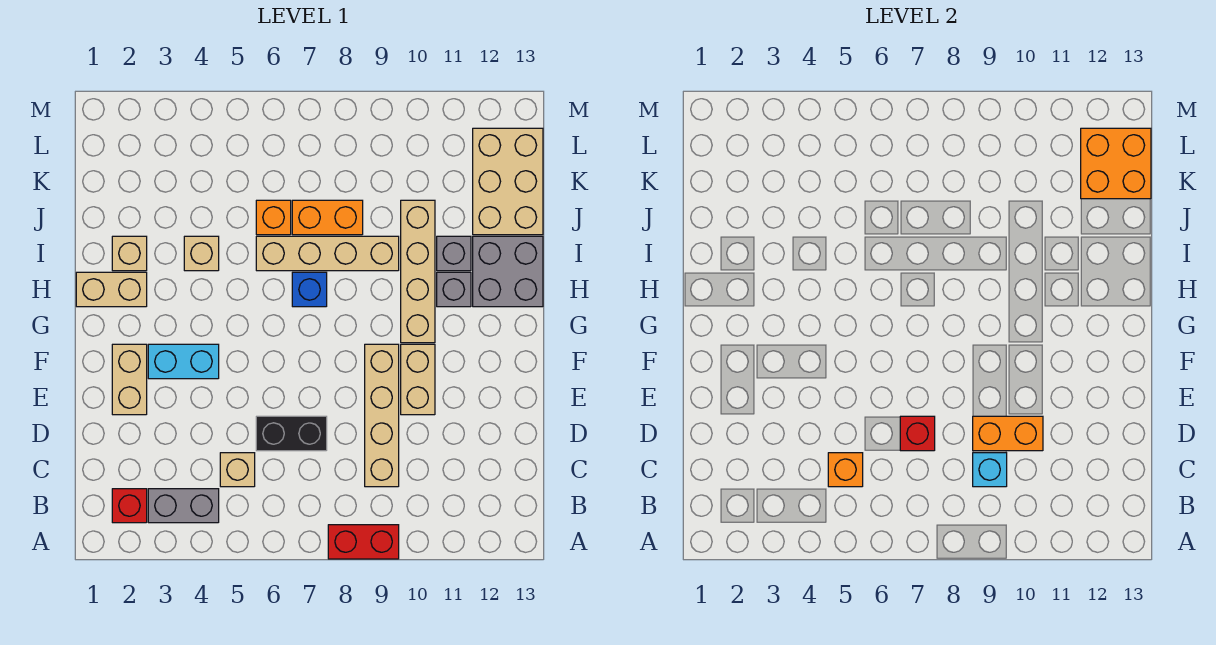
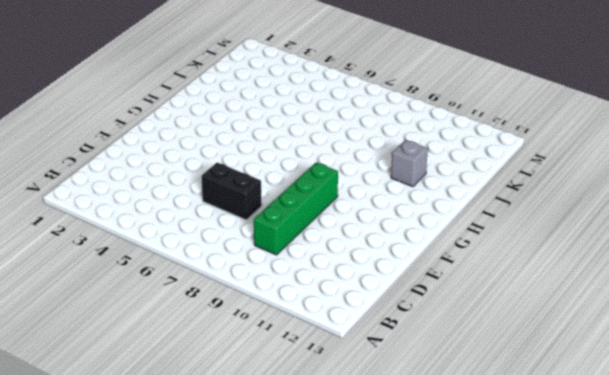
green 1x4 brick [254,162,338,255] -> tan 1x4 brick [365,344,399,487]
none -> red 1x2 brick [328,525,399,559]
none -> red 1x1 brick [112,489,147,523]
none -> grey 1x2 brick [148,489,219,523]

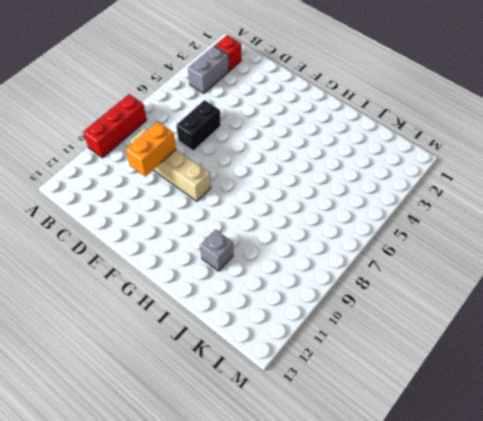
red 1x3 brick [83,94,147,158] -> red 1x2 brick [328,525,399,559]
none -> tan 1x1 brick [220,453,255,487]
none -> tan 1x2 brick [112,344,147,415]
none -> tan 1x2 brick [401,344,435,415]

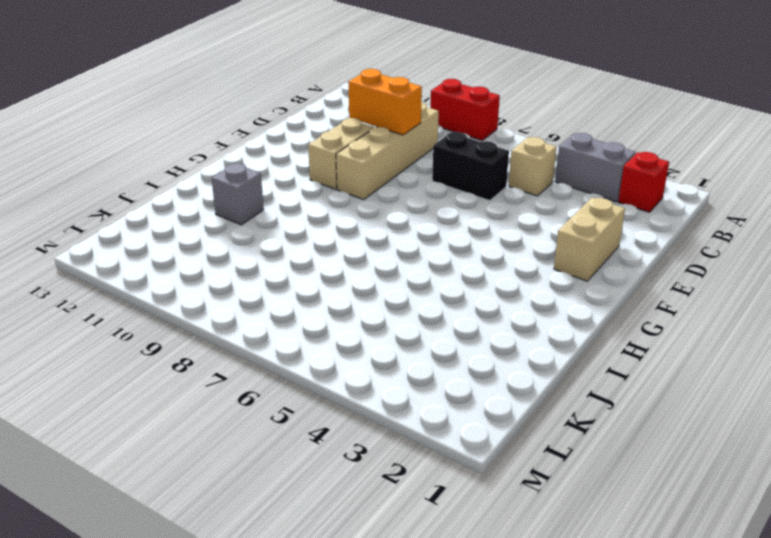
none -> cyan 1x2 brick [148,344,219,379]
none -> tan 1x4 brick [401,200,435,343]
none -> tan 1x2 brick [76,272,147,307]

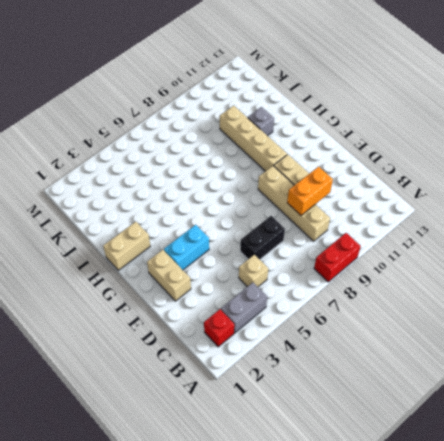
none -> blue 1x1 brick [292,272,327,307]
none -> grey 1x1 brick [437,272,471,307]
none -> grey 2x2 brick [473,236,543,307]

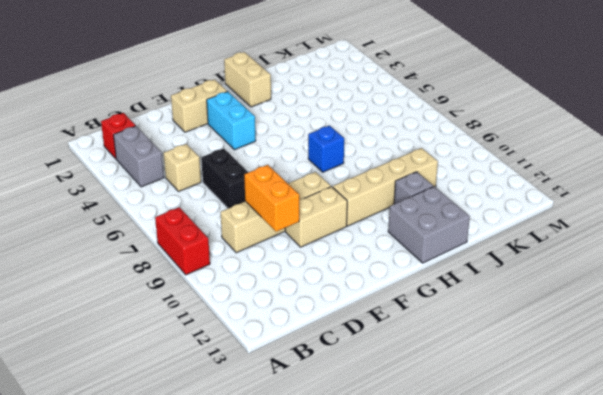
none -> grey 1x1 brick [437,272,471,307]
none -> tan 1x1 brick [112,236,147,271]
none -> tan 1x1 brick [184,236,219,271]

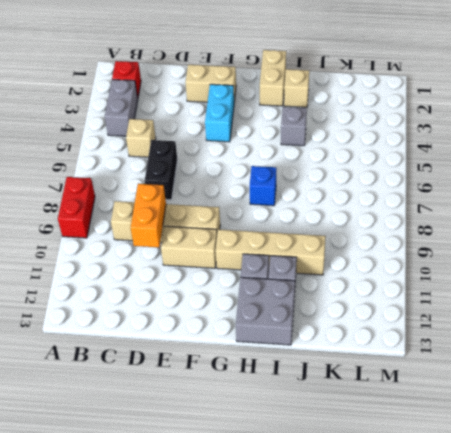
grey 1x1 brick [281,107,307,146] -> tan 1x1 brick [184,236,219,271]
none -> tan 1x4 brick [256,236,399,271]
none -> orange 1x1 brick [256,200,291,235]
none -> orange 1x2 brick [292,200,363,235]

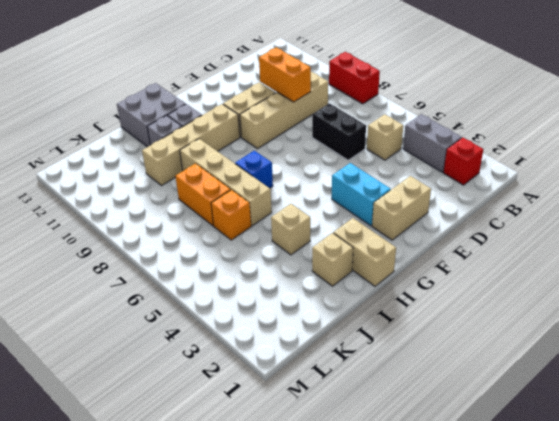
none -> tan 2x3 brick [473,128,543,235]
none -> orange 1x1 brick [828,453,863,487]
none -> cyan 1x1 brick [973,453,1007,487]

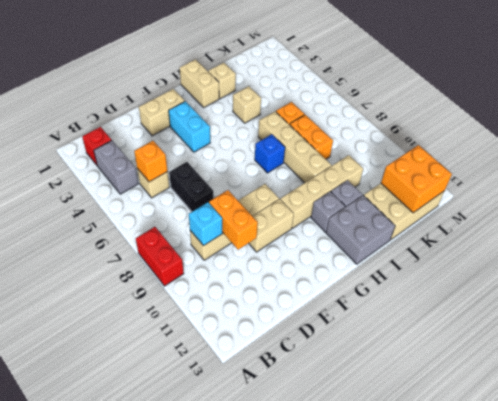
none -> red 1x1 brick [900,416,935,451]

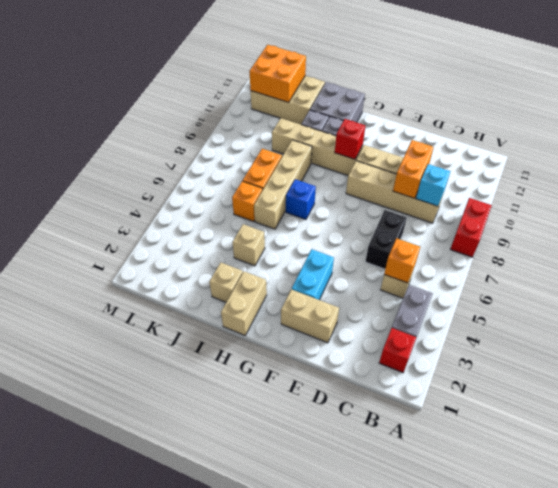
red 1x1 brick [335,119,365,159] -> red 1x1 brick moved to [900,416,935,451]

